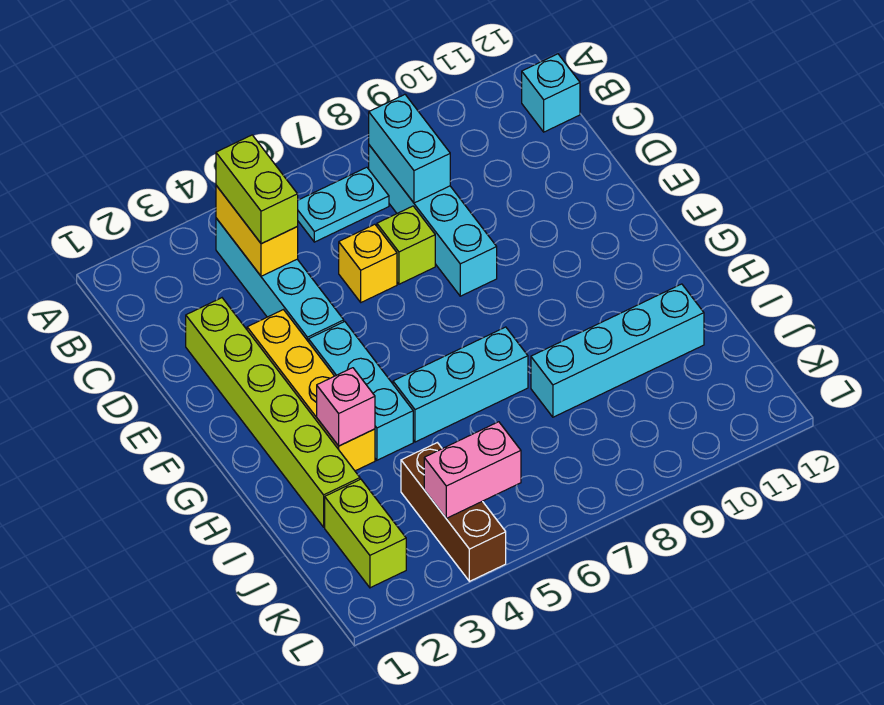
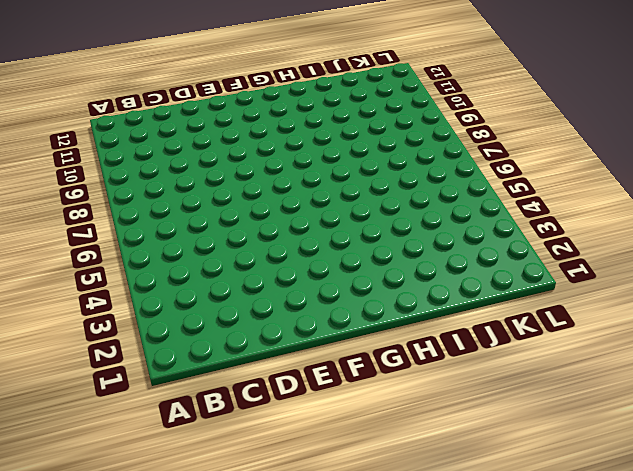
none -> cyan 1x4 brick [216,218,344,342]
none -> cyan 1x2 plate [298,167,389,242]
none -> cyan 1x4 brick [369,145,497,296]

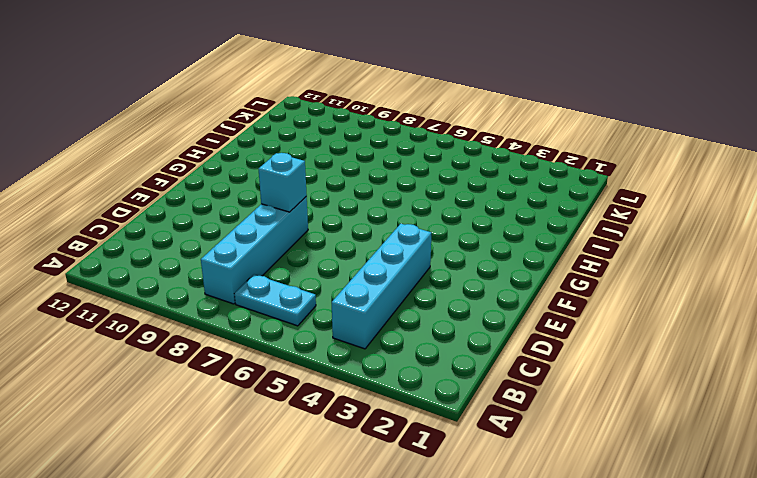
cyan 1x1 brick [259,153,307,212] -> cyan 1x1 brick moved to [522,54,580,132]
none -> lime 1x6 brick [186,298,360,527]
none -> yellow 1x1 brick [339,224,397,302]
none -> lime 1x1 brick [377,206,435,284]

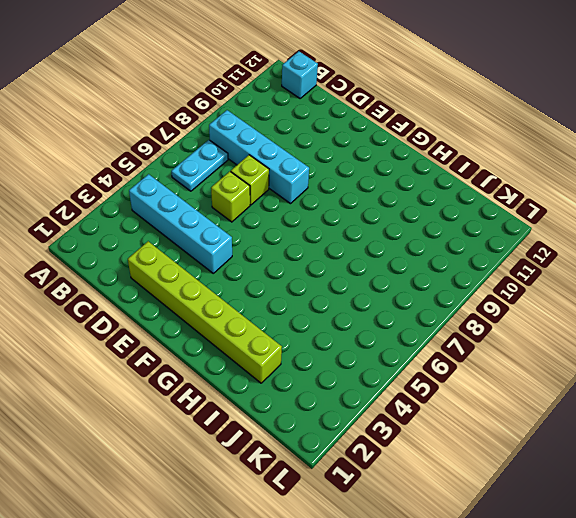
lime 1x1 brick [211,172,250,222] -> yellow 1x1 brick [339,224,397,302]
none -> yellow 1x4 brick [247,310,375,471]
none -> cyan 1x3 brick [309,322,413,460]
none -> cyan 1x3 brick [393,327,528,442]

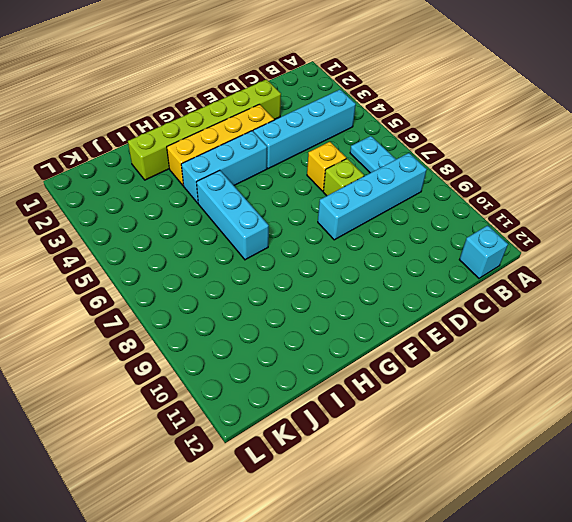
none -> cyan 1x4 brick [531,284,704,417]
none -> lime 1x2 brick [325,479,406,588]
none -> brown 1x3 brick [401,443,506,581]

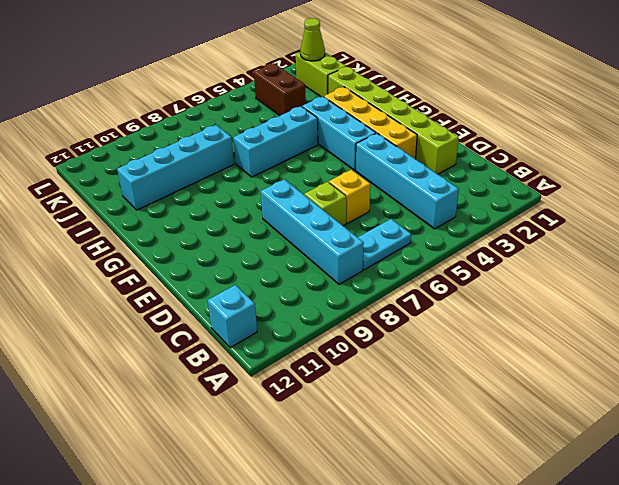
brown 1x2 brick [254,64,306,116] -> brown 1x3 brick [401,443,506,581]
lime 1x1 cone [300,18,325,61] -> none
none -> yellow 1x2 brick [216,185,298,276]
none -> cyan 1x2 brick [369,95,450,203]
none -> pink 1x1 brick [317,368,375,446]

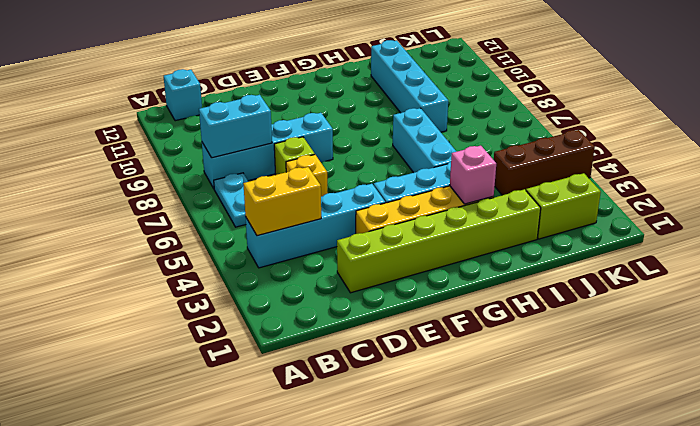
none -> pink 1x2 brick [424,422,521,518]
none -> lime 1x2 brick [216,135,298,244]

